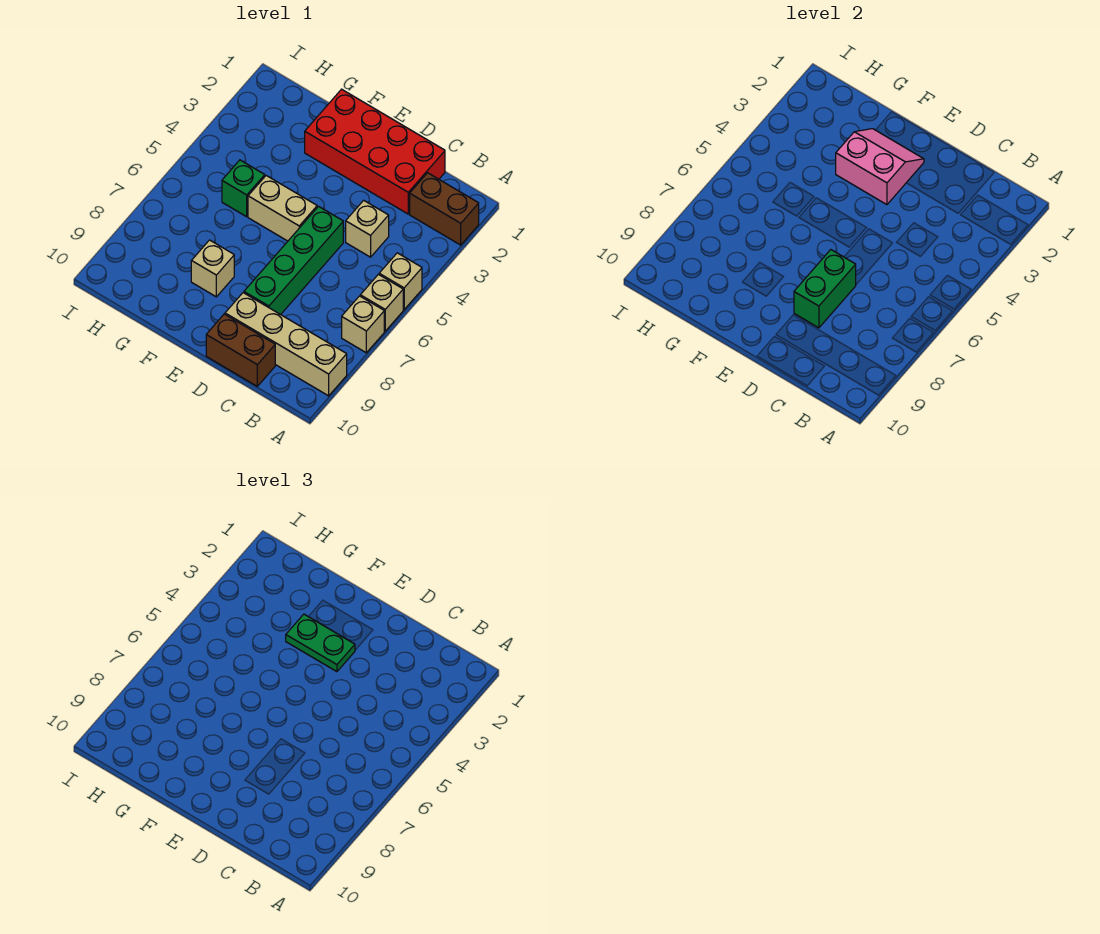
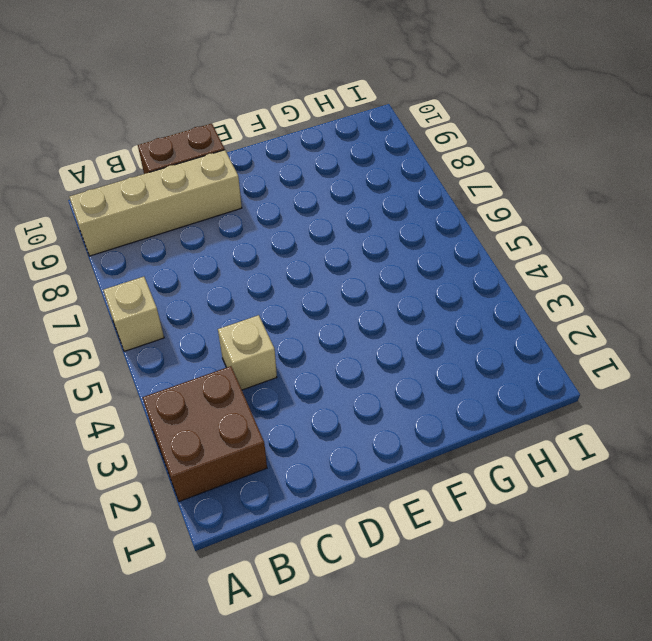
brown 2x2 brick [143,366,267,502] -> brown 1x2 brick [410,173,479,245]
none -> tan 1x1 brick [379,253,422,310]
none -> tan 1x1 brick [342,296,384,353]
none -> red 2x4 brick [305,89,445,214]

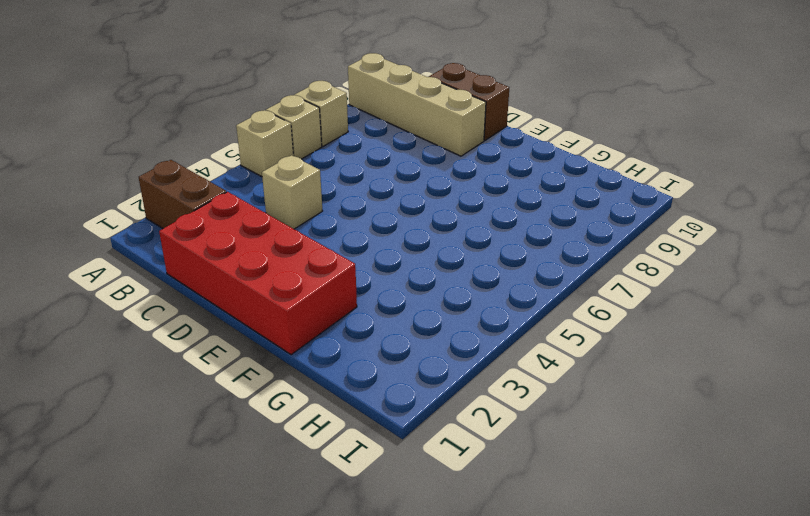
none -> green 1x4 brick [244,206,343,315]
none -> tan 1x2 brick [248,176,317,241]
none -> tan 1x1 brick [191,240,234,297]

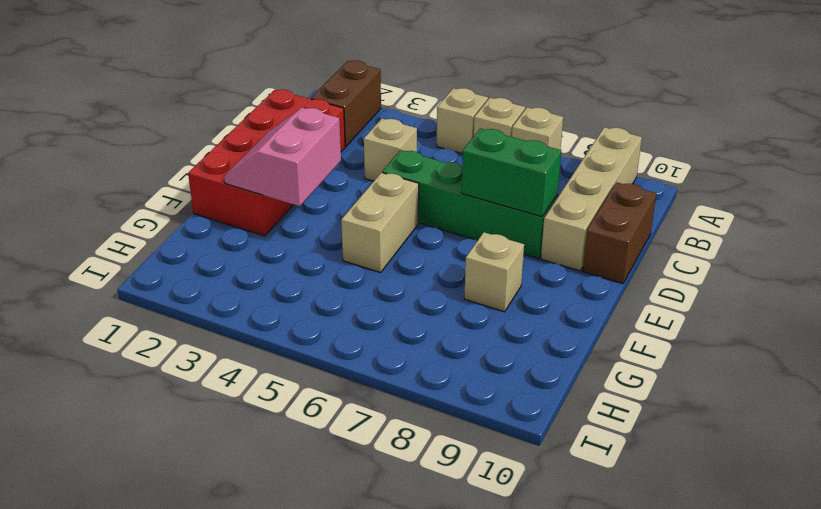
none -> green 1x1 brick [222,160,265,217]
none -> green 1x2 plate [286,614,355,672]

